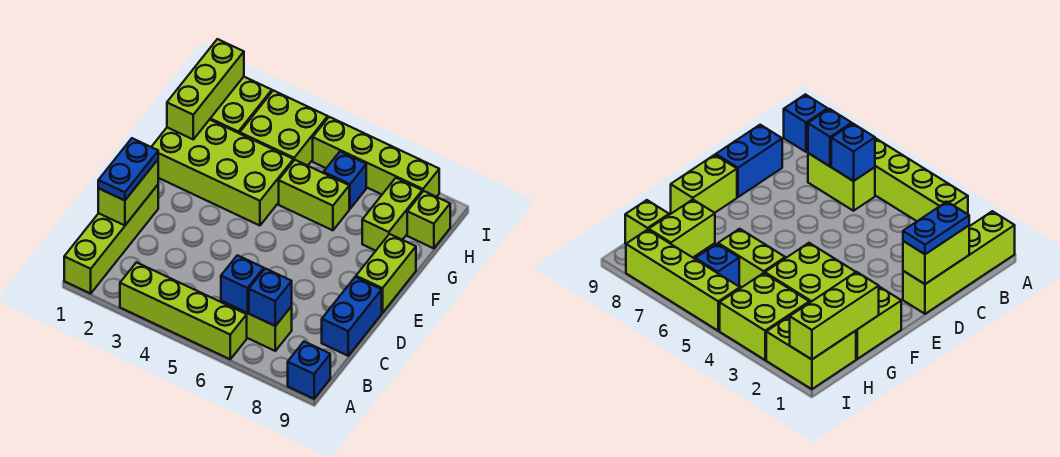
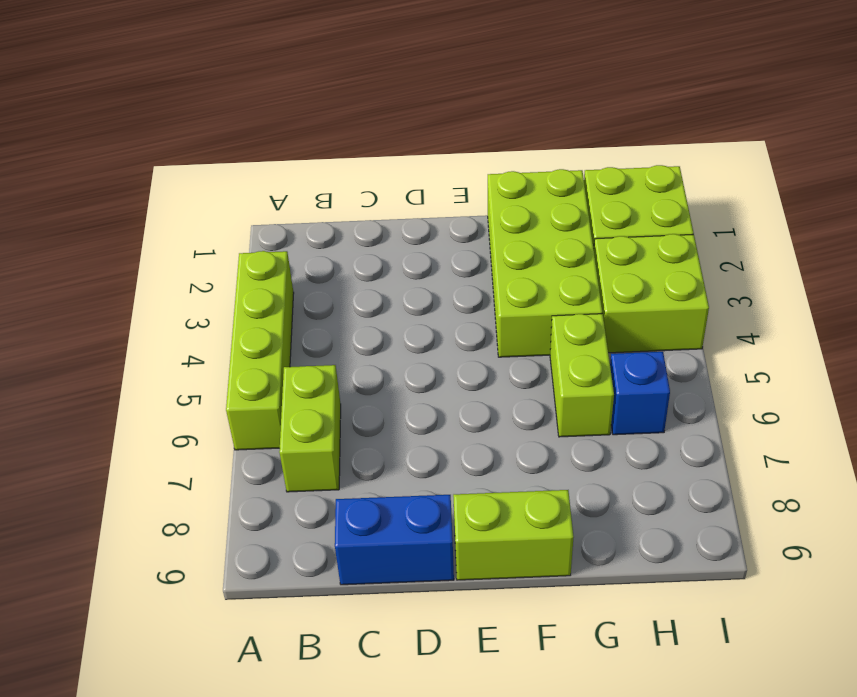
none -> lime 1x4 brick [64,185,158,293]
none -> blue 1x1 brick [288,342,330,399]
none -> lime 1x2 brick [362,178,422,251]

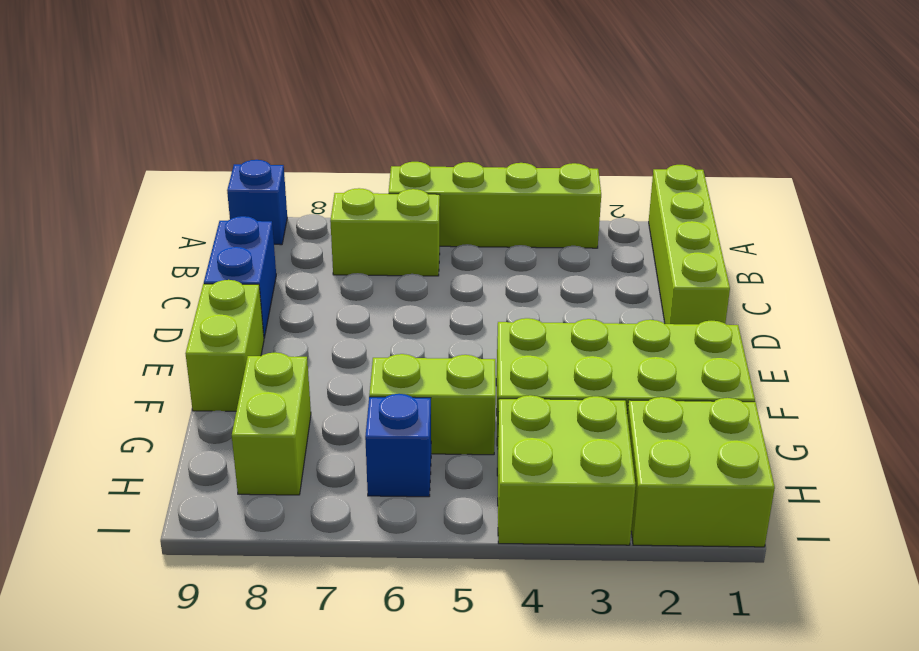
none -> lime 1x1 brick [407,191,450,248]
none -> lime 1x4 brick [313,117,439,197]
none -> blue 1x1 brick [221,255,264,313]

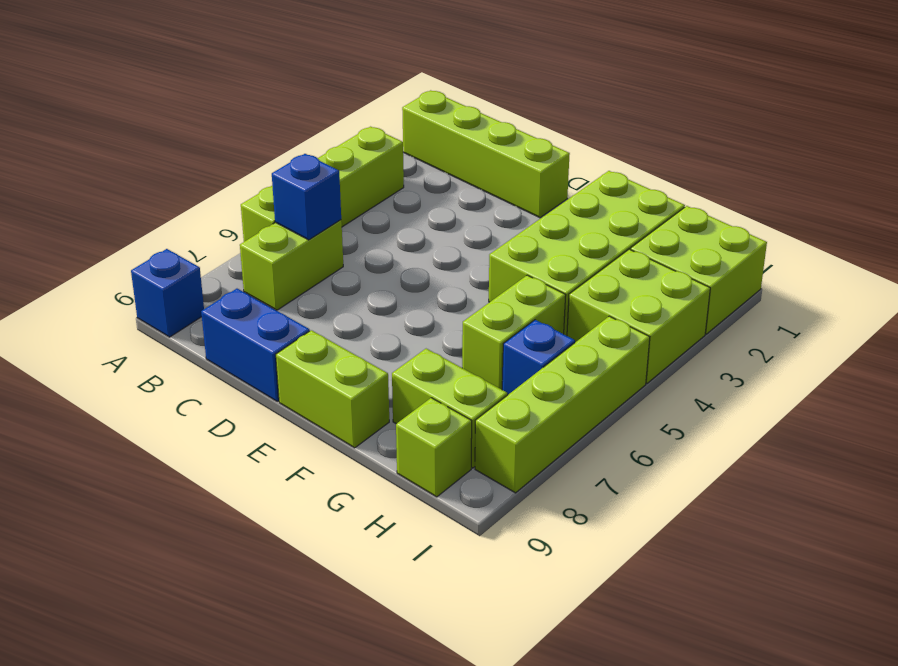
none -> blue 1x1 brick [249,268,292,326]
none -> lime 1x2 brick [98,160,158,225]
none -> lime 1x3 brick [167,39,244,139]

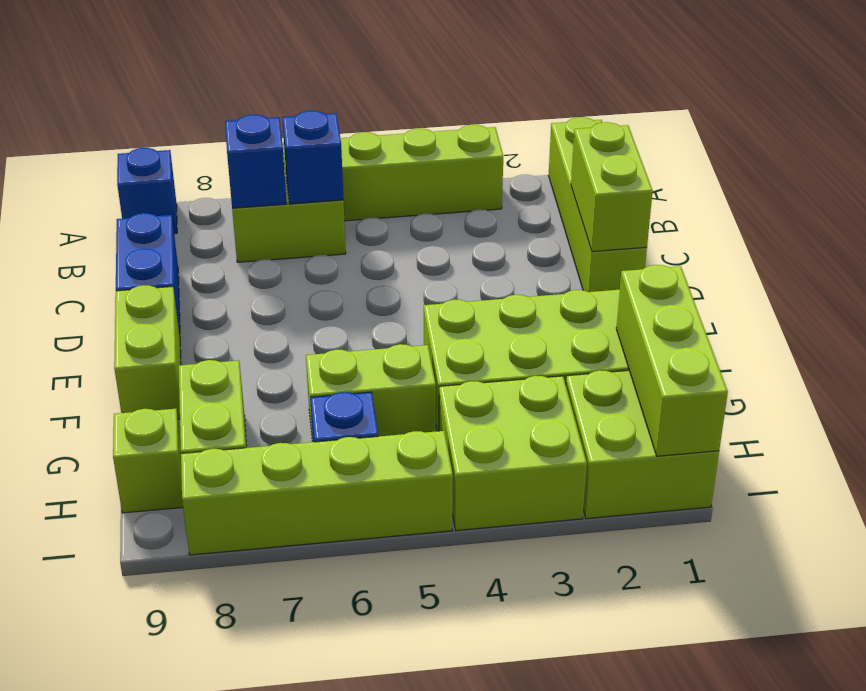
none -> blue 1x2 plate [98,138,158,201]

